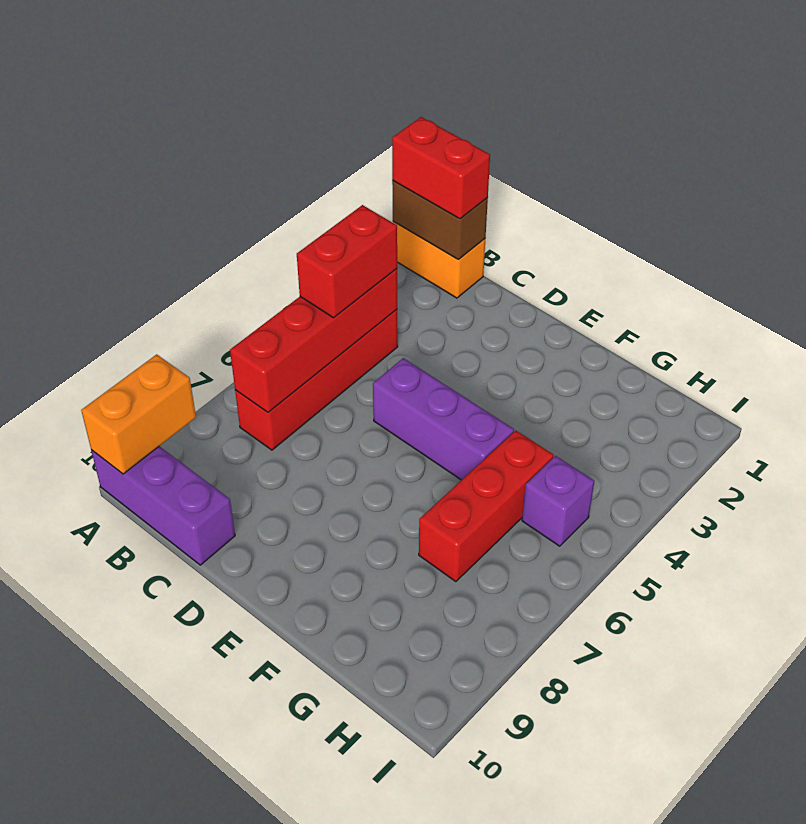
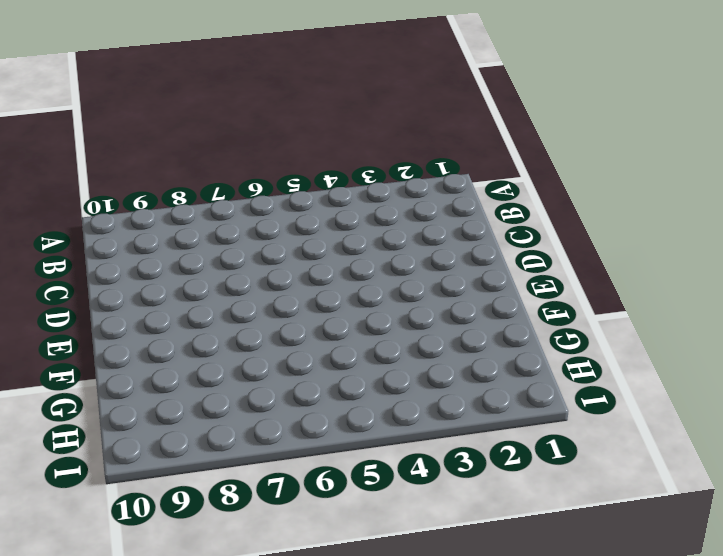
none -> orange 1x2 brick [393,221,485,298]
none -> purple 1x3 brick [91,446,235,565]

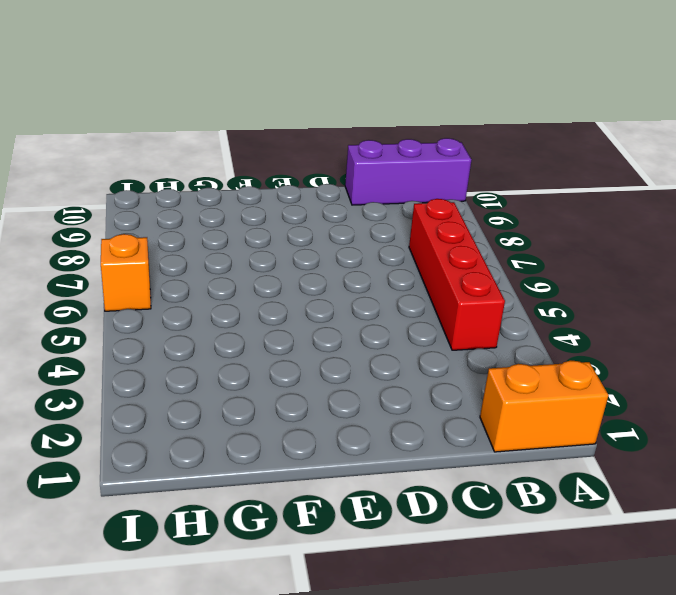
orange 1x1 brick [101,234,151,311] -> none
none -> purple 1x3 brick [373,358,514,480]
none -> red 1x3 brick [419,430,553,582]

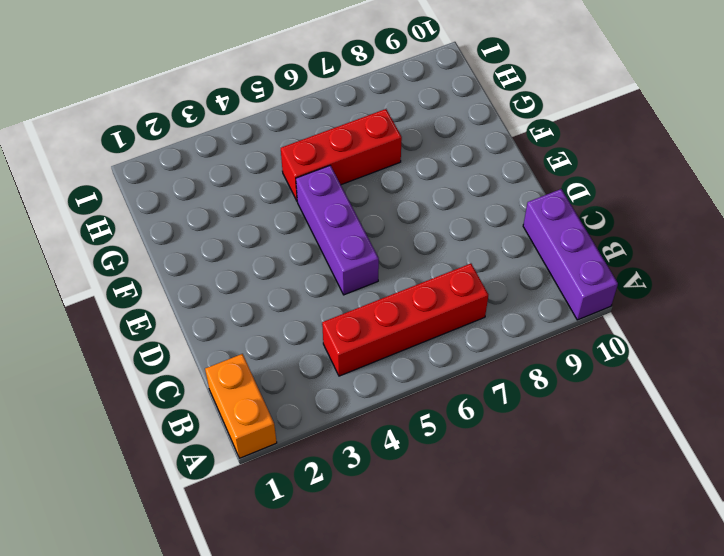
none -> purple 1x1 brick [522,456,594,546]
none -> brown 1x2 brick [392,181,488,260]

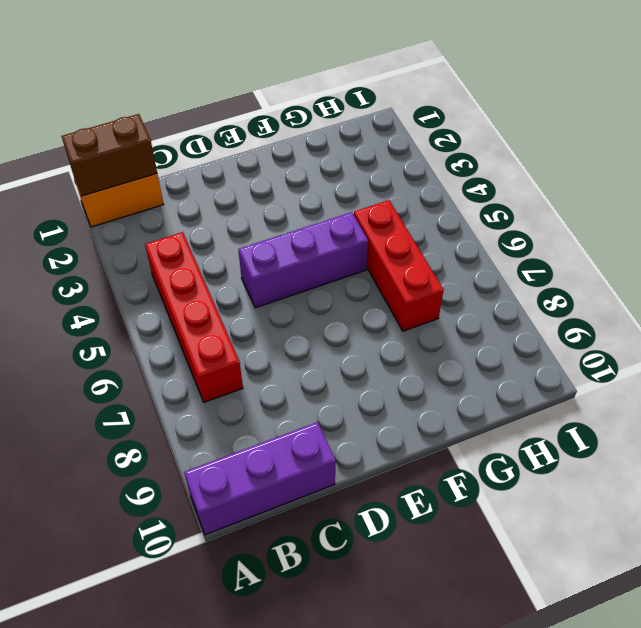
none -> purple 1x1 brick [522,456,594,546]
none -> orange 1x2 brick [81,354,196,474]

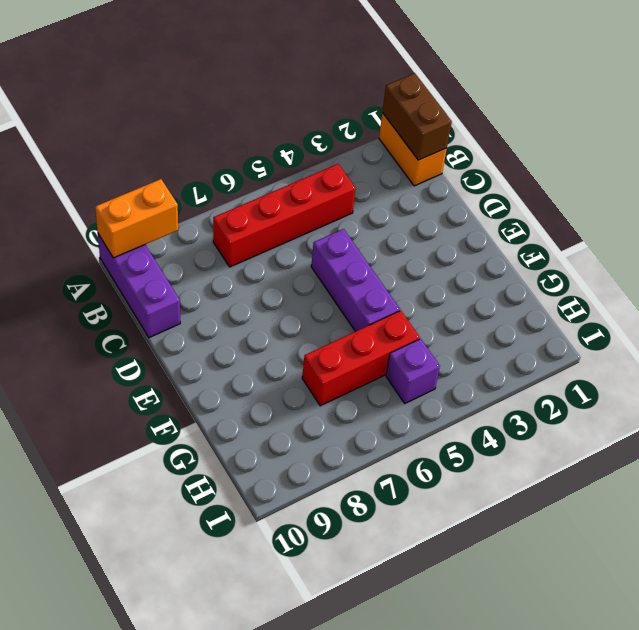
none -> red 1x4 brick [230,269,397,412]
none -> red 1x2 brick [392,117,490,219]

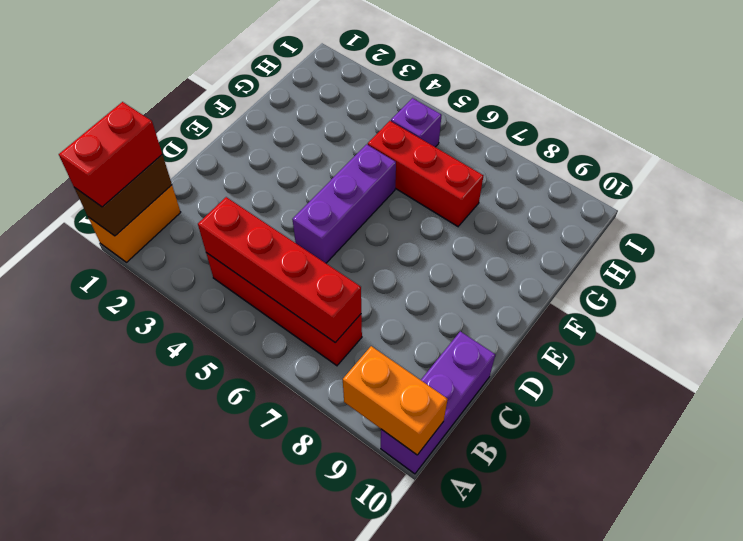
none -> red 1x2 brick [297,205,397,318]

